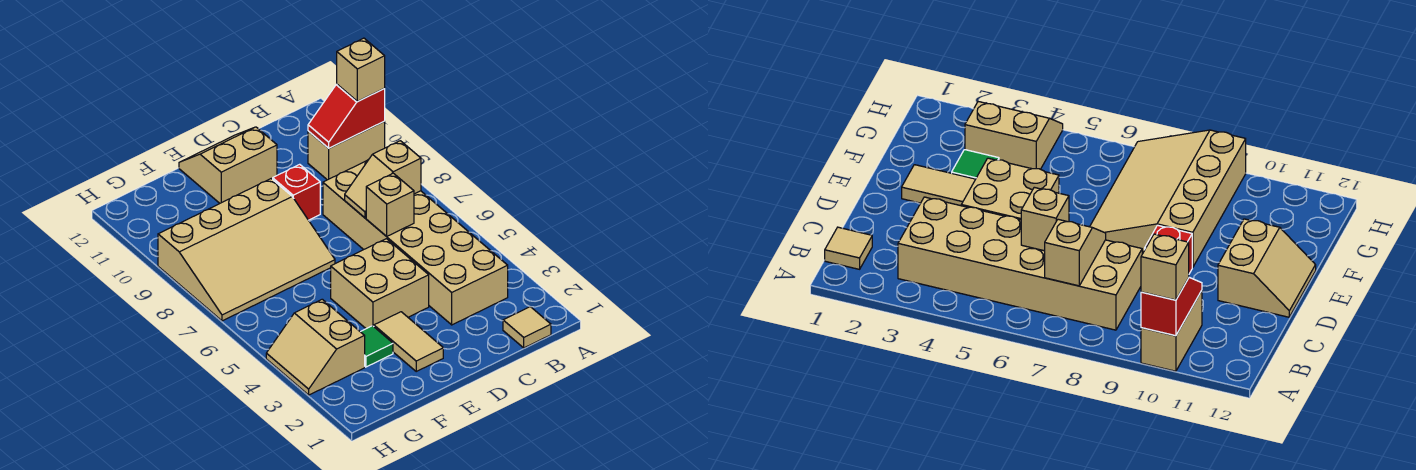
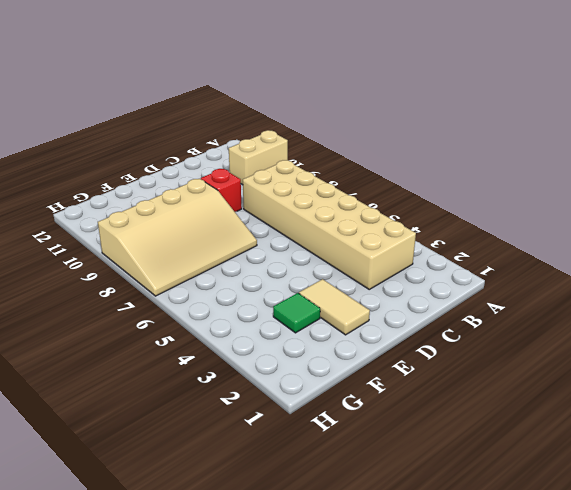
none -> tan 1x1 tile [503,307,551,348]
none -> tan 2x2 brick [331,239,429,329]
none -> tan 2x2 slope [179,127,277,203]

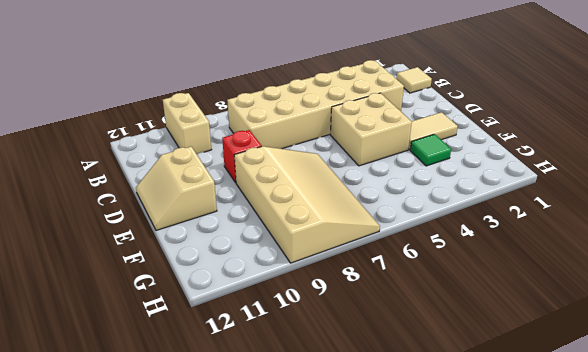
none -> tan 2x2 slope [266,299,365,395]
none -> red 1x2 slope [308,84,385,148]
none -> tan 1x2 slope [345,141,421,218]

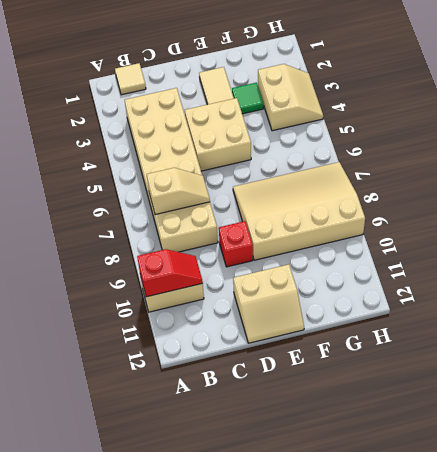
none -> tan 1x1 brick [366,173,414,236]
none -> tan 1x1 brick [337,38,385,101]

